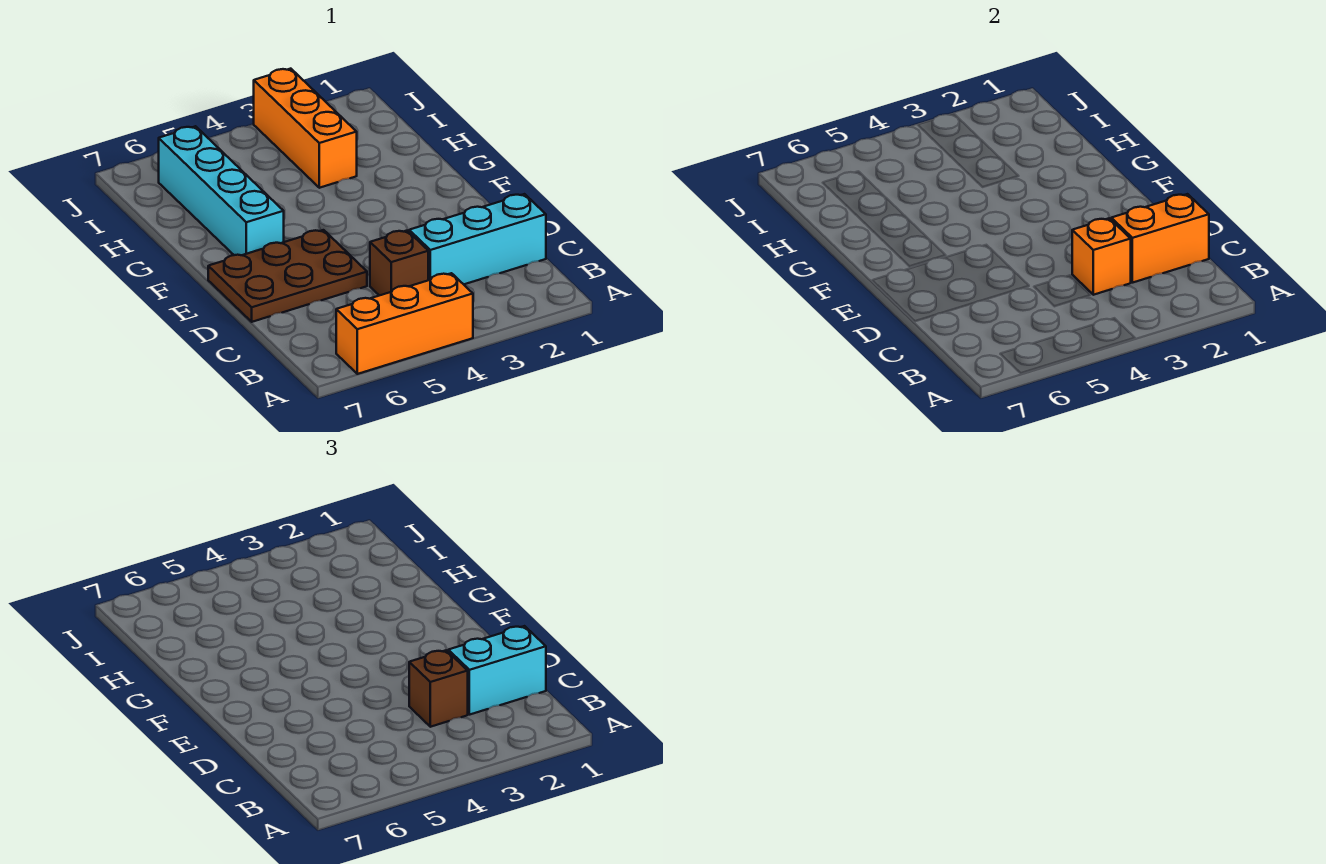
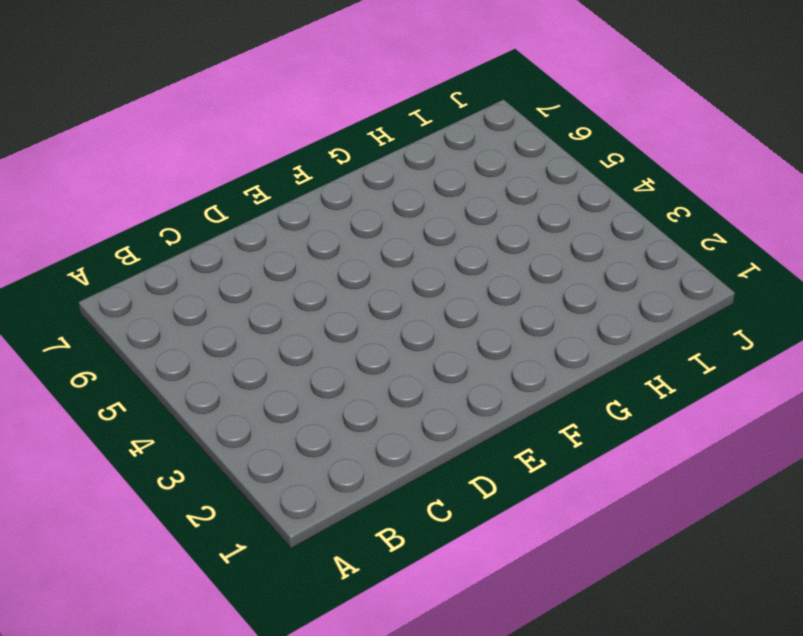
none -> orange 1x3 brick [336,273,473,374]
none -> cyan 1x3 brick [409,194,546,284]

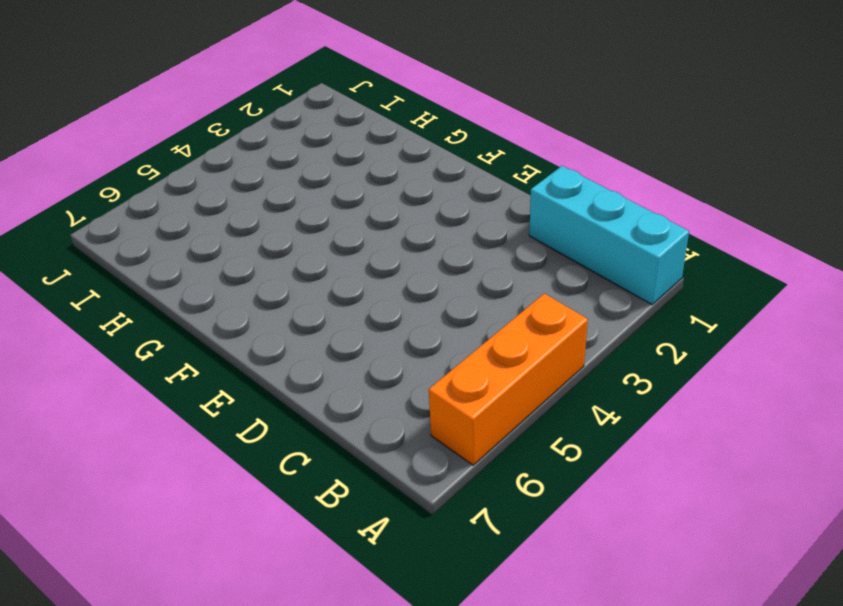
cyan 1x3 brick [529,166,689,304] -> cyan 1x3 brick turned to [409,194,546,284]
none -> brown 1x1 brick [370,231,428,296]
none -> brown 2x3 plate [208,230,367,322]

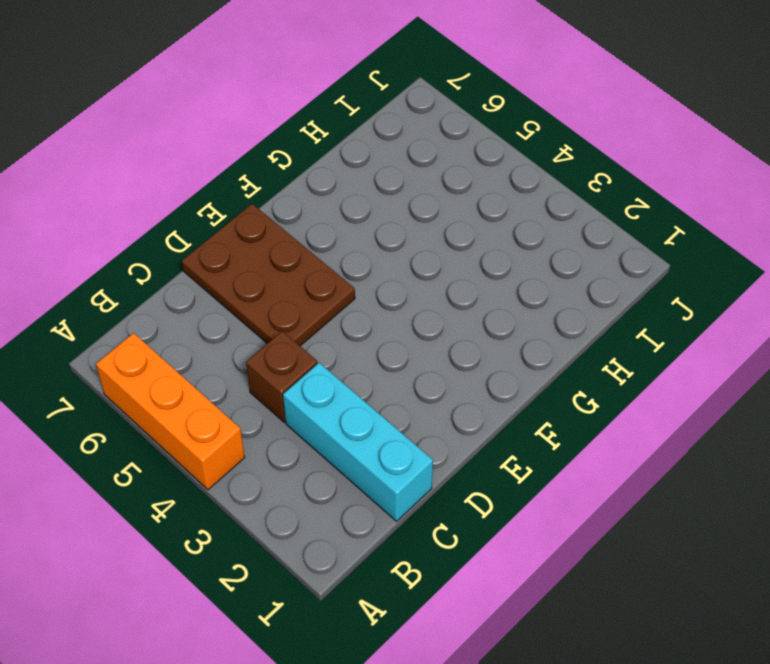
none -> cyan 1x4 brick [159,126,284,255]
none -> orange 1x3 brick [254,69,357,188]

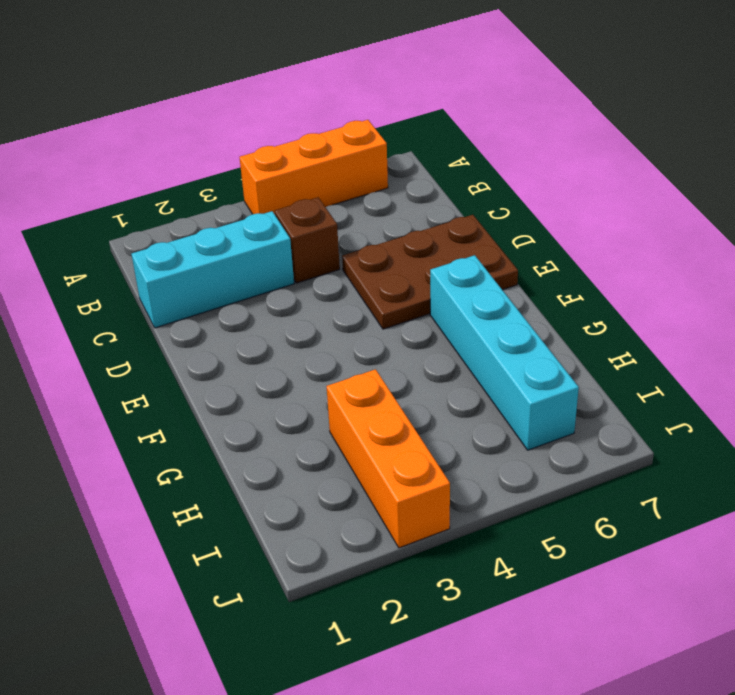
none -> orange 1x2 brick [1111,194,1209,283]
none -> orange 1x1 brick [1072,218,1131,295]

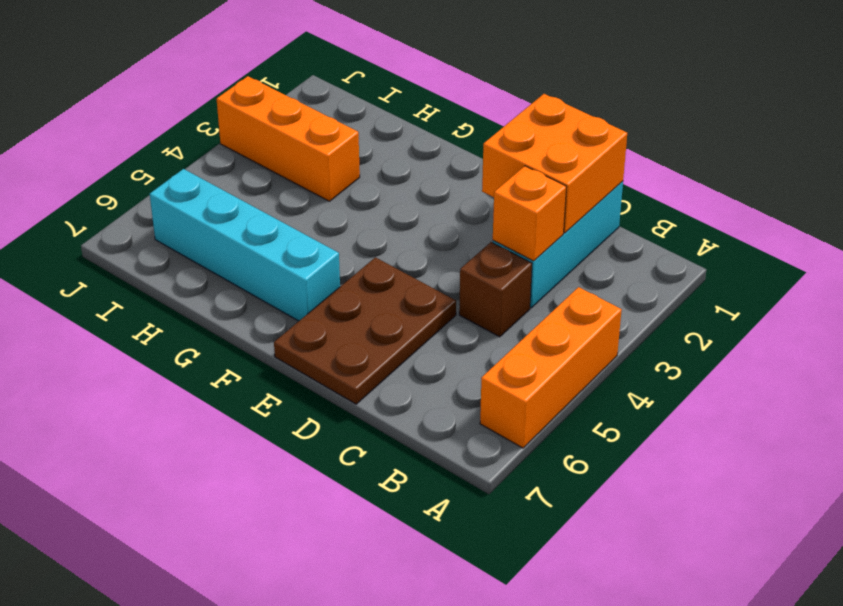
orange 2x2 brick [482,94,627,233] -> orange 1x2 brick [1111,194,1209,283]
none -> cyan 1x2 brick [448,626,546,715]
none -> brown 1x1 brick [409,650,468,727]

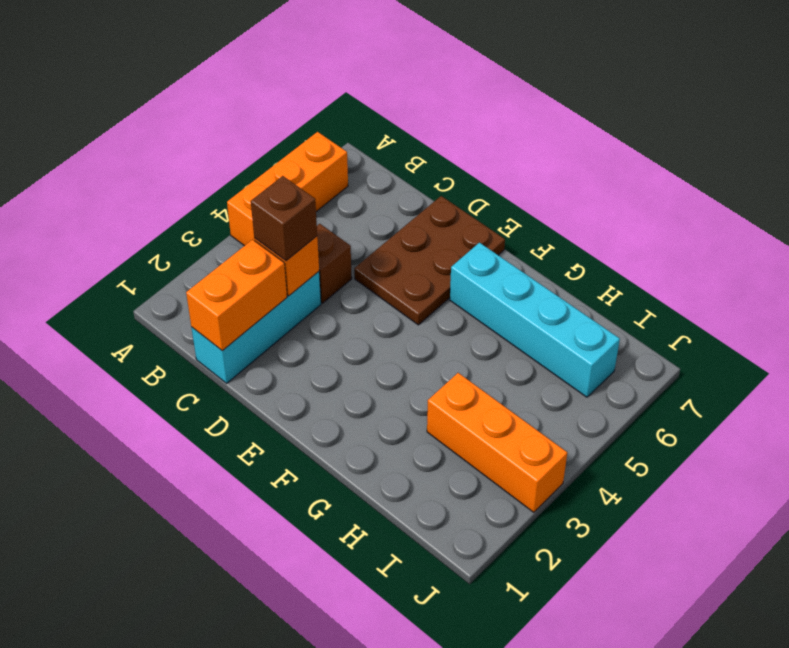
none -> cyan 1x2 brick [448,626,546,715]

